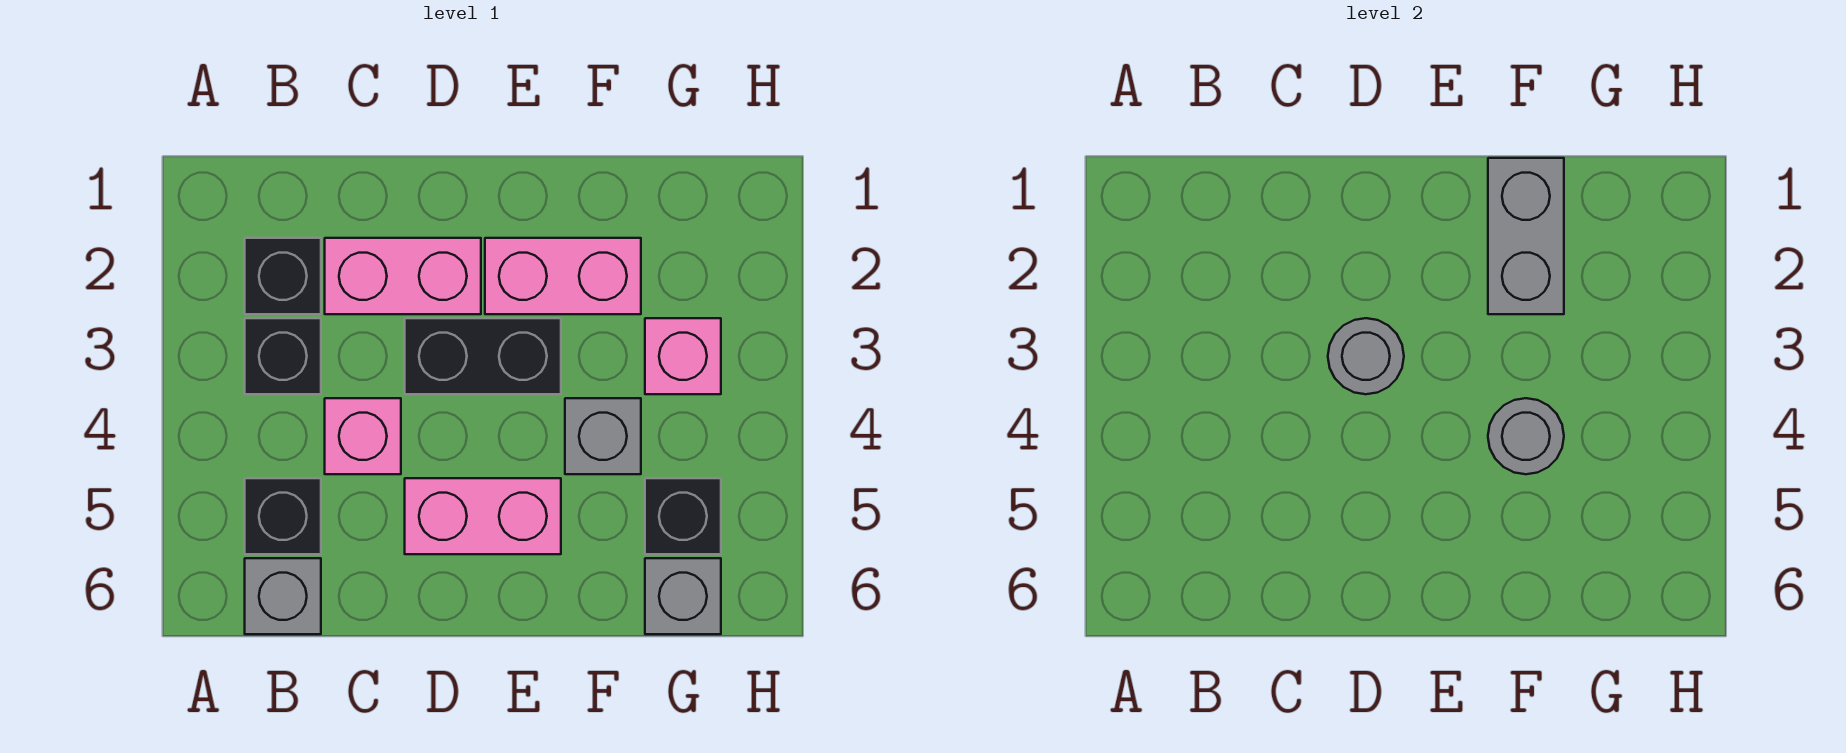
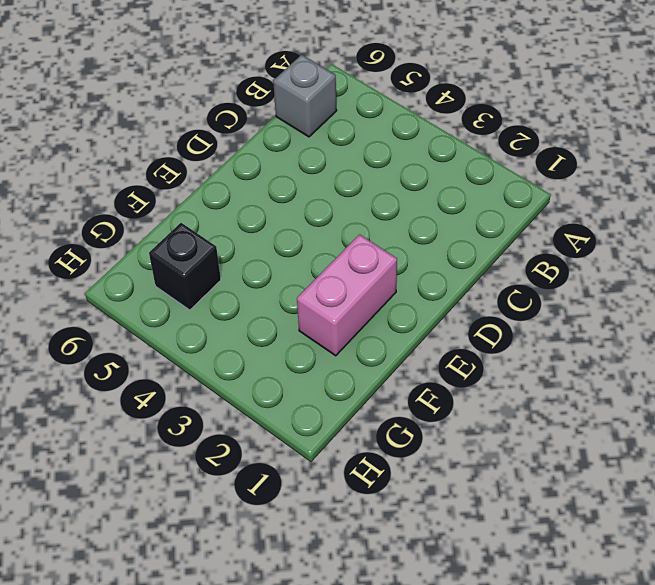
none -> black 1x1 brick [245,238,321,314]
none -> black 1x1 brick [245,318,321,394]
none -> black 1x1 brick [245,478,321,554]

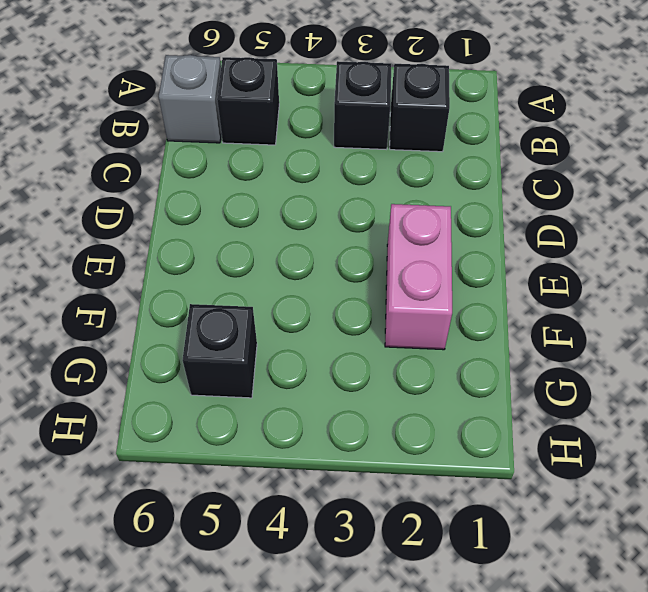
none -> pink 1x2 brick [325,238,481,314]
none -> pink 1x1 brick [325,398,401,474]
none -> black 1x2 brick [405,318,561,394]

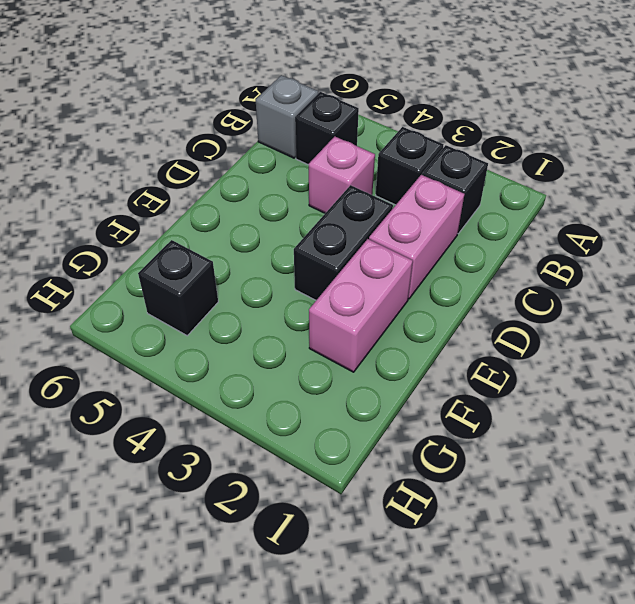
none -> pink 1x2 brick [405,478,561,554]
none -> grey 1x1 brick [565,398,641,474]
none -> pink 1x1 brick [645,318,721,394]

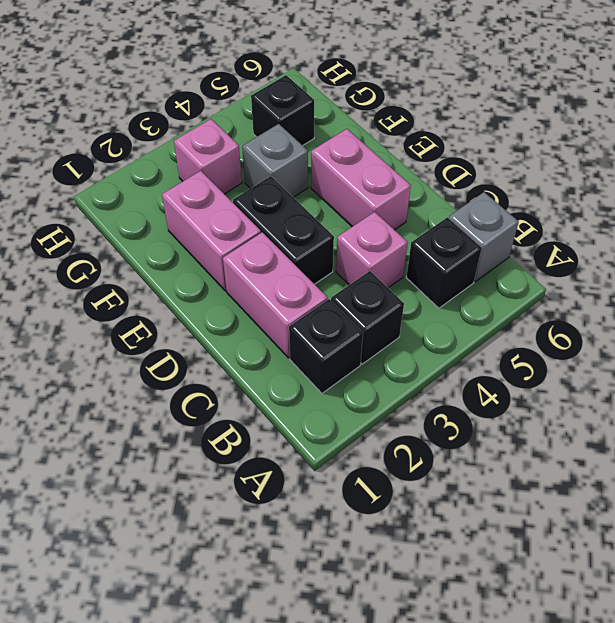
none -> grey 1x1 brick [645,558,721,634]
none -> grey 1x1 round brick [1328,318,1404,394]
none -> grey 1x2 brick [1488,158,1564,314]

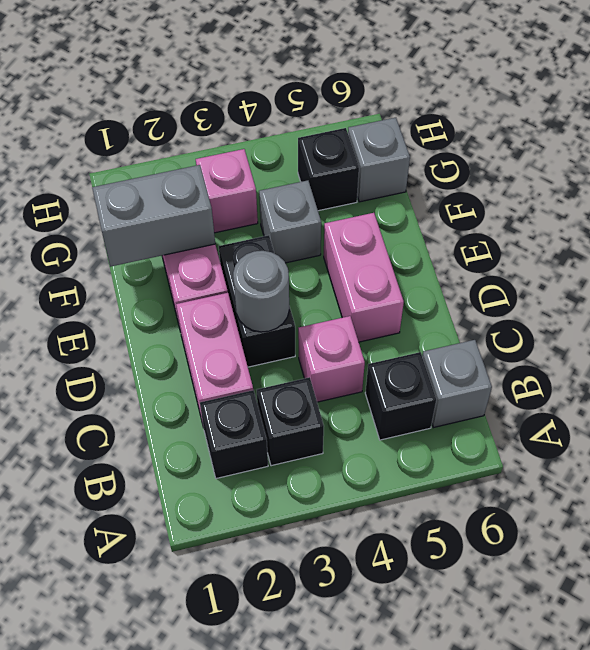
none -> grey 1x1 round brick [1488,398,1564,474]

